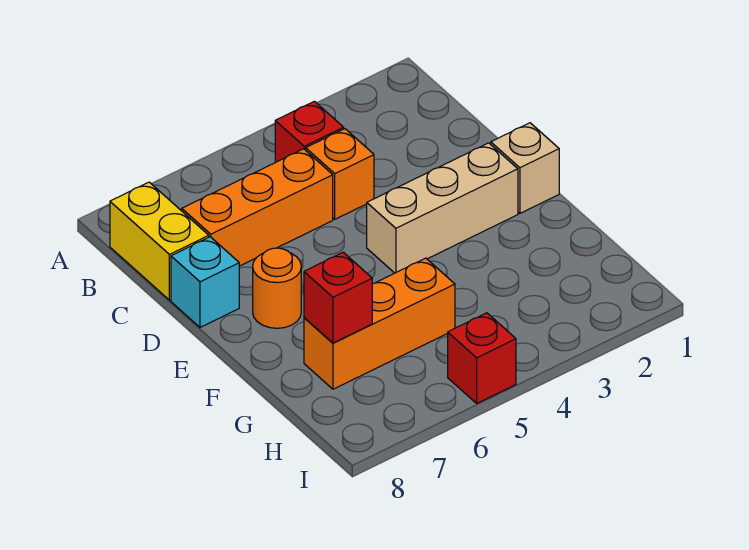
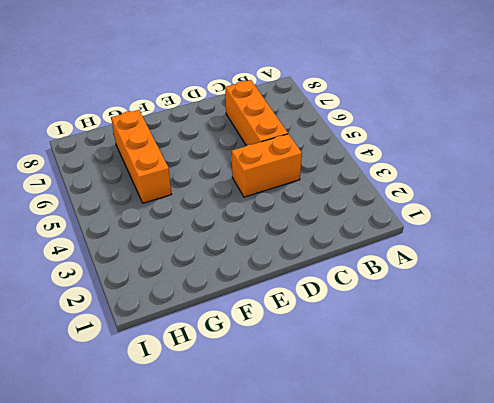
orange 1x2 brick [232,134,302,197] -> orange 1x1 brick [306,129,374,219]
none -> red 1x1 brick [275,101,344,162]
none -> yellow 1x2 brick [110,182,209,300]

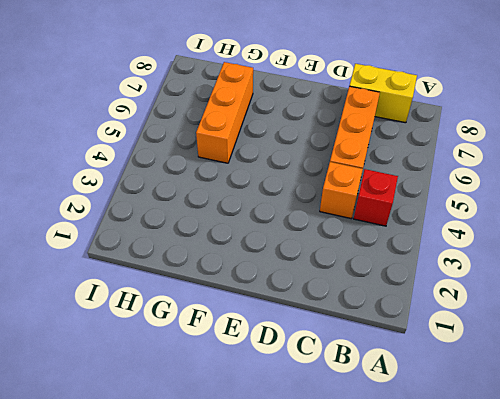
none -> cyan 1x1 brick [171,237,239,327]
none -> tan 1x1 brick [491,123,559,213]

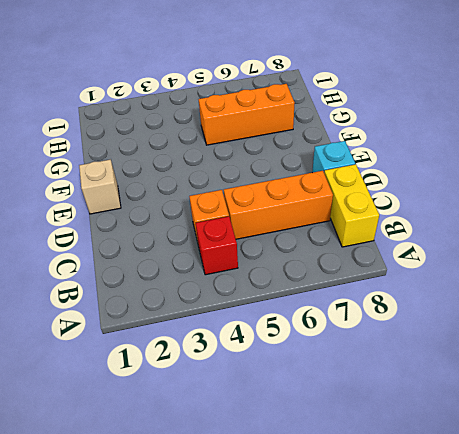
none -> tan 1x3 brick [367,143,518,273]
none -> orange 1x1 round brick [253,248,301,328]

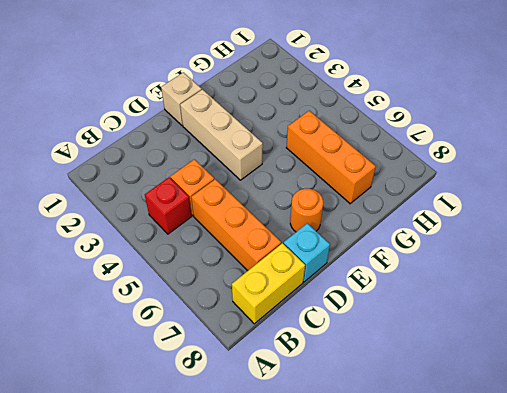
none -> red 1x1 brick [448,313,516,403]
none -> red 1x1 brick [304,252,372,343]

